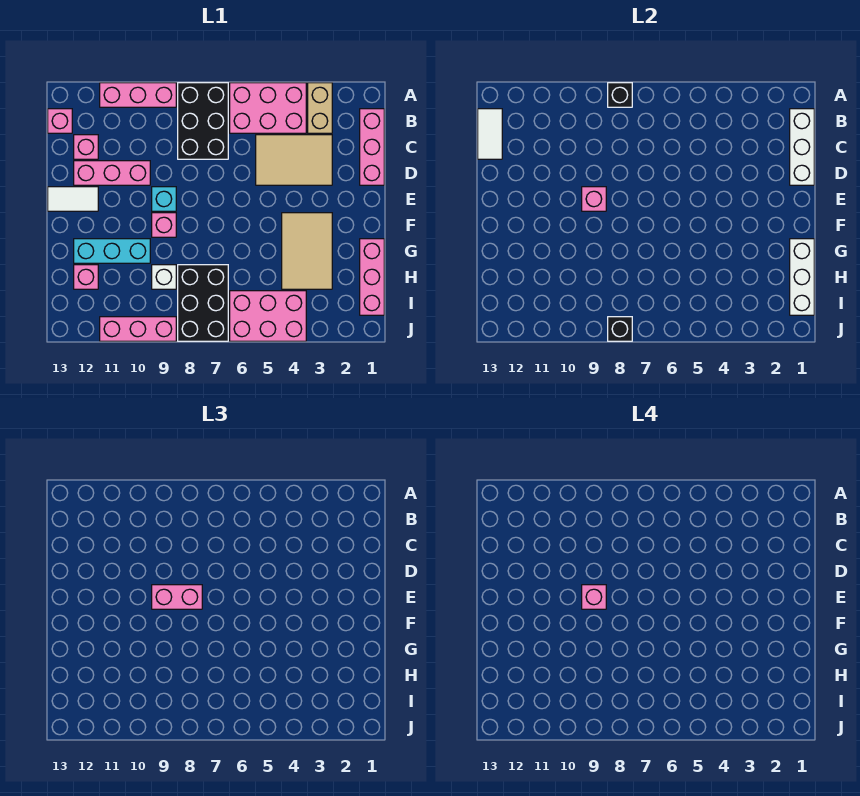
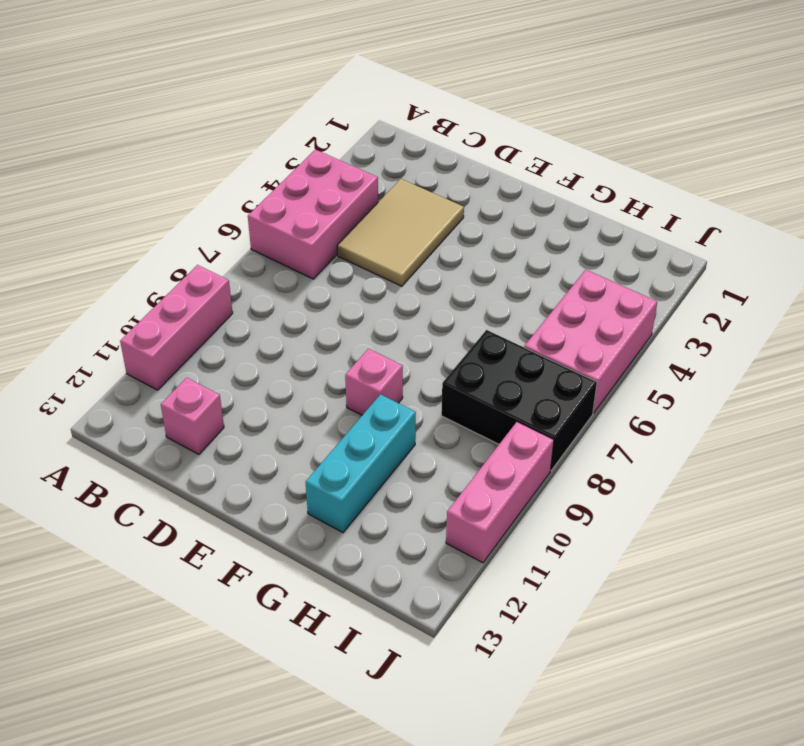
none -> tan 1x2 brick [308,83,332,133]
none -> black 2x3 brick [178,83,228,159]
none -> pink 1x3 brick [360,109,384,185]

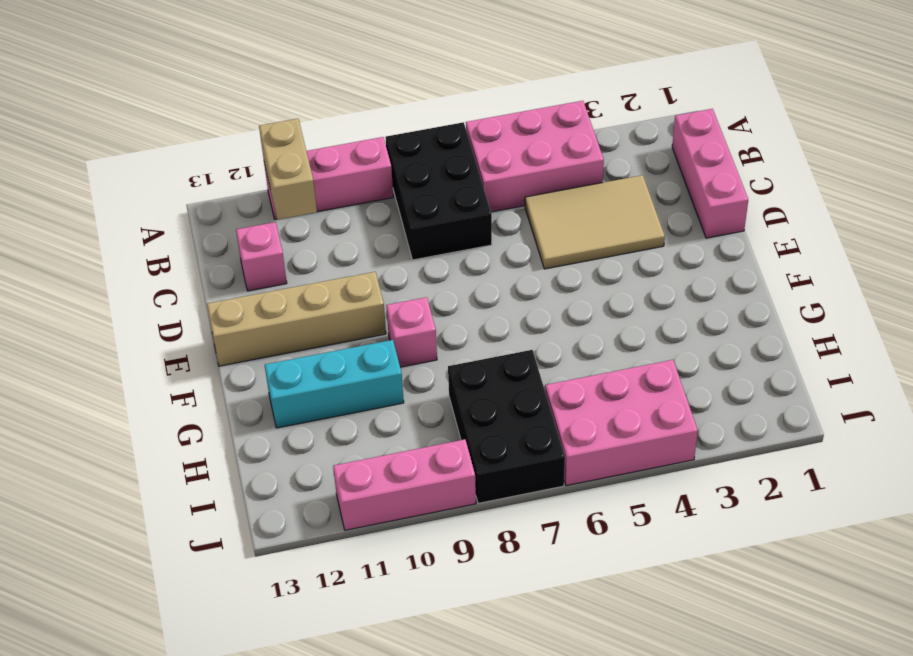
tan 1x2 brick [259,119,317,219] -> tan 1x2 brick moved to [308,83,332,133]
tan 1x4 brick [207,272,386,366] -> white 1x2 tile [48,187,98,211]
none -> pink 1x1 brick [48,109,72,133]
none -> pink 1x3 brick [74,161,150,185]
none -> cyan 1x1 brick [152,187,176,211]

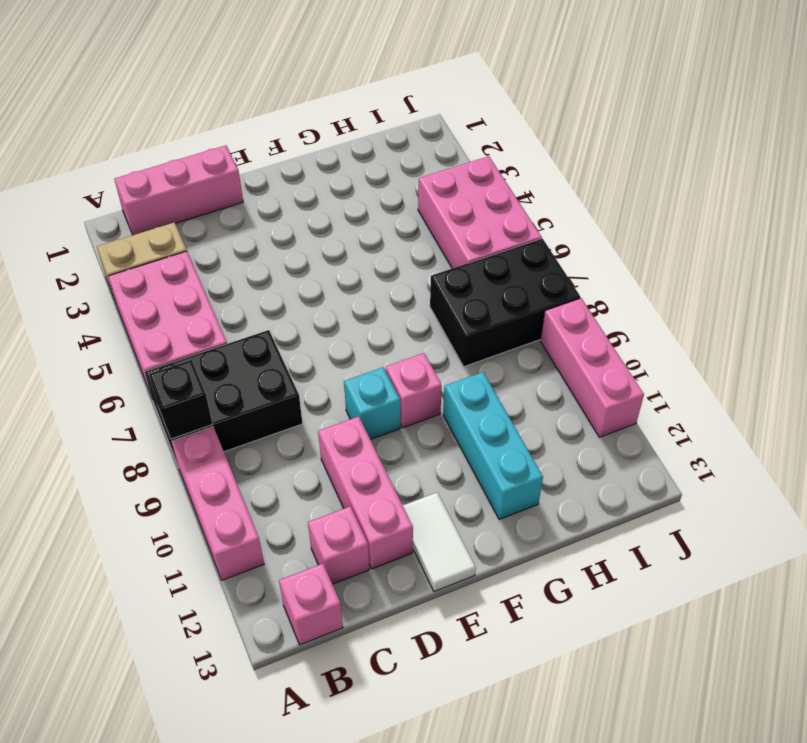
none -> tan 2x3 tile [256,135,332,185]
none -> tan 2x3 tile [282,213,332,289]
none -> pink 1x3 brick [360,239,384,315]

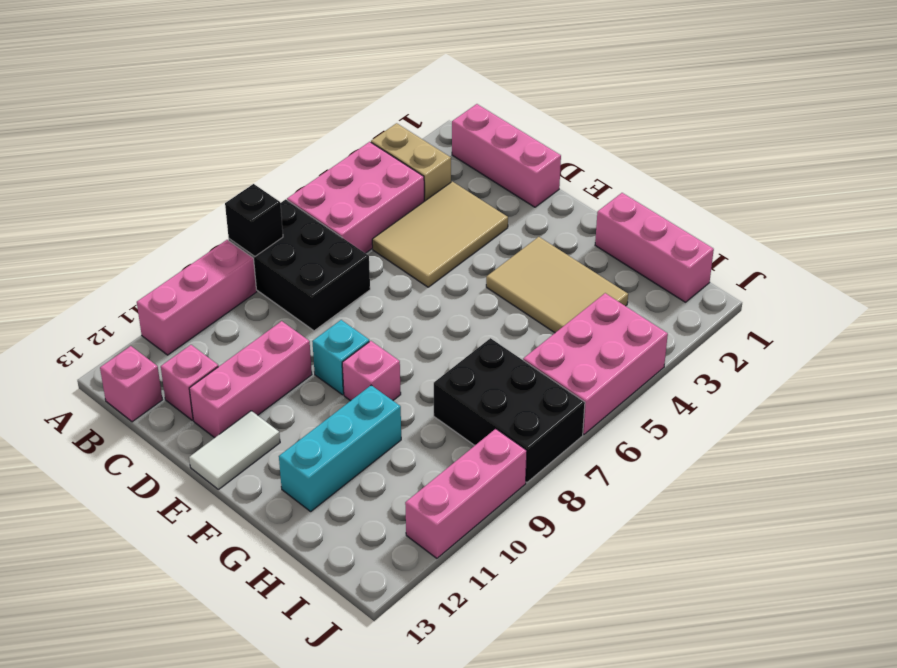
none -> white 1x1 brick [152,265,176,289]
none -> pink 1x1 brick [74,265,98,289]
none -> white 1x3 brick [790,109,814,185]

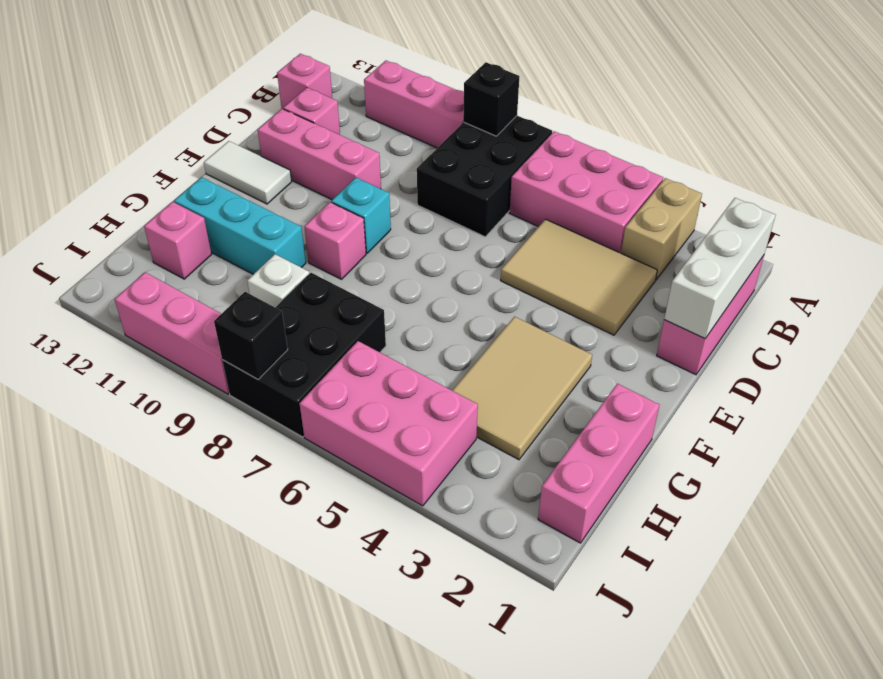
none -> white 1x2 tile [478,109,502,159]
none -> pink 1x1 brick [582,187,606,211]
none -> white 1x3 brick [790,239,814,315]

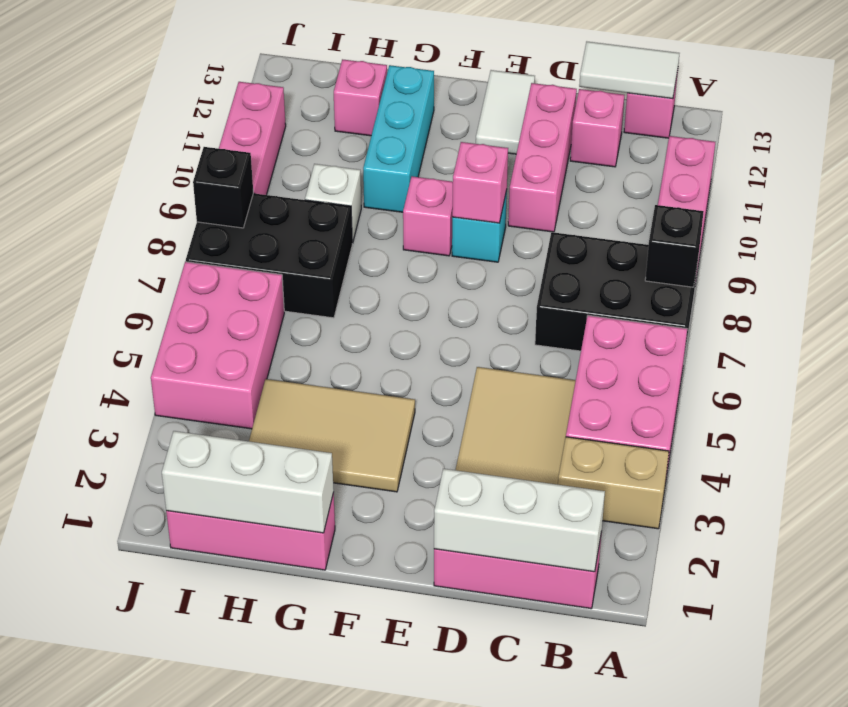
none -> pink 1x2 brick [152,585,202,609]
none -> pink 1x1 brick [582,585,606,609]

